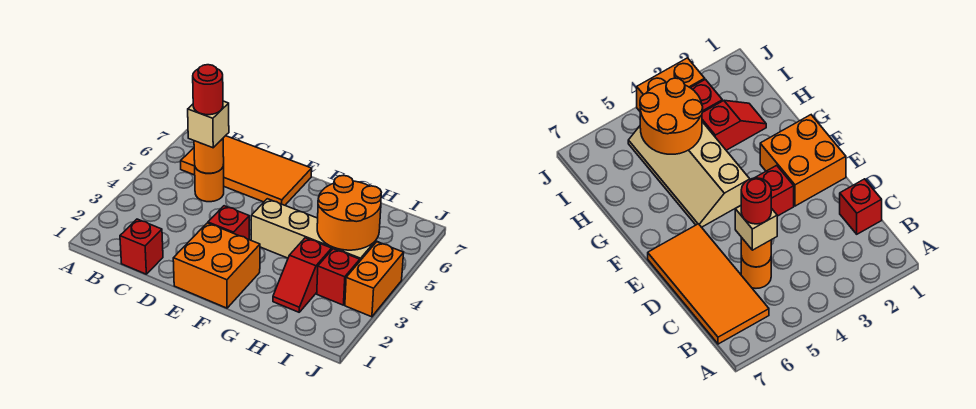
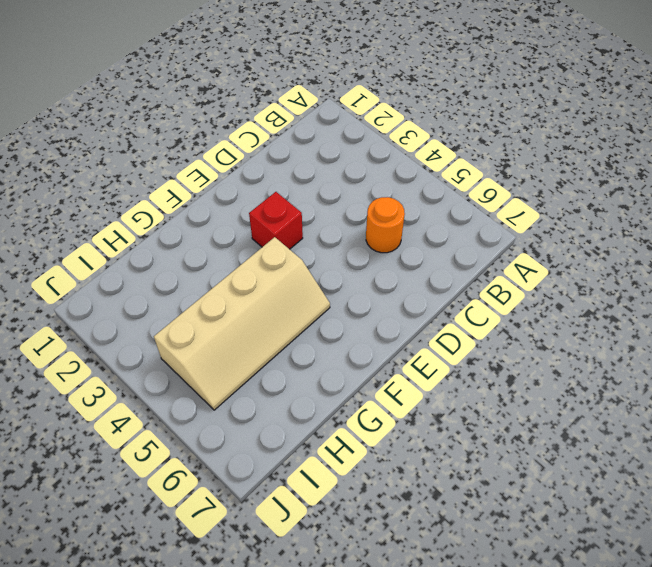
none -> orange 2x4 tile [181,136,312,205]
none -> red 1x1 brick [120,219,163,274]
none -> orange 2x2 brick [173,223,260,308]

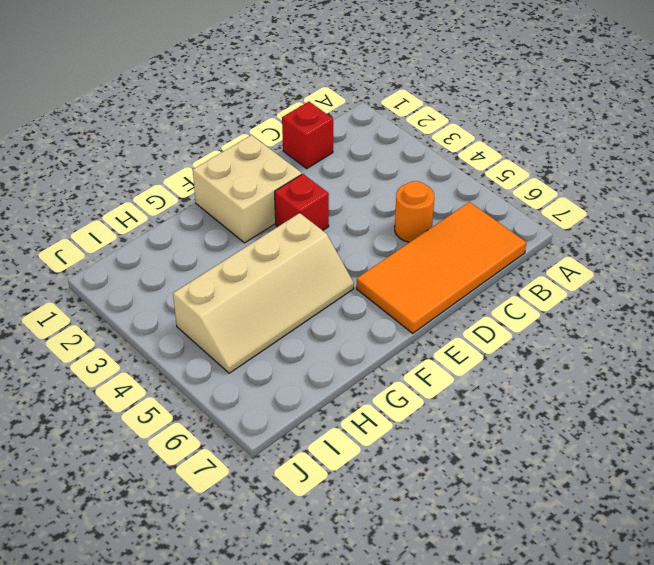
tan 2x2 brick [193,135,302,243] -> orange 2x2 brick [173,223,260,308]
none -> red 1x2 slope [273,238,332,312]
none -> red 1x1 brick [317,249,360,305]
none -> orange 1x2 brick [345,242,404,317]

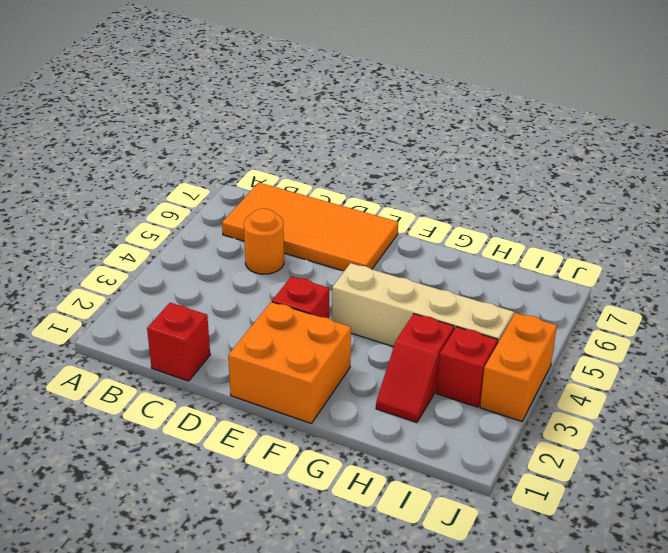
none -> orange 1x1 round brick [194,139,224,173]
none -> orange 2x2 round brick [317,176,381,250]
none -> tan 1x1 brick [188,101,229,148]

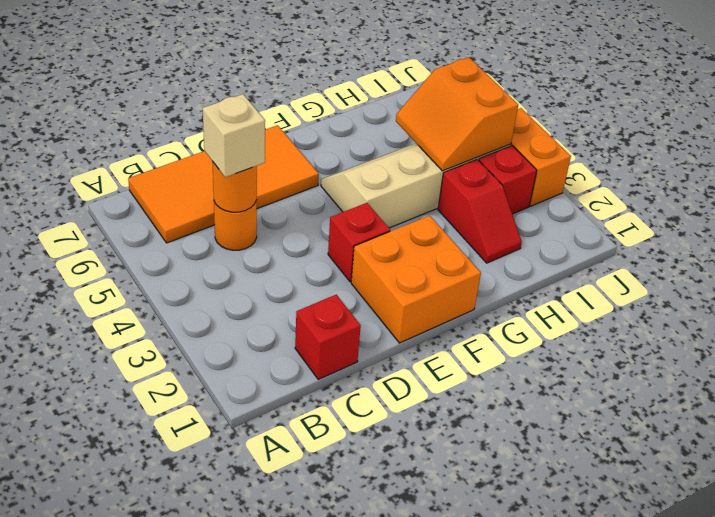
orange 2x2 slope [396,57,518,171] -> orange 2x2 round brick [317,176,381,250]
none -> red 1x1 round brick [193,65,223,115]

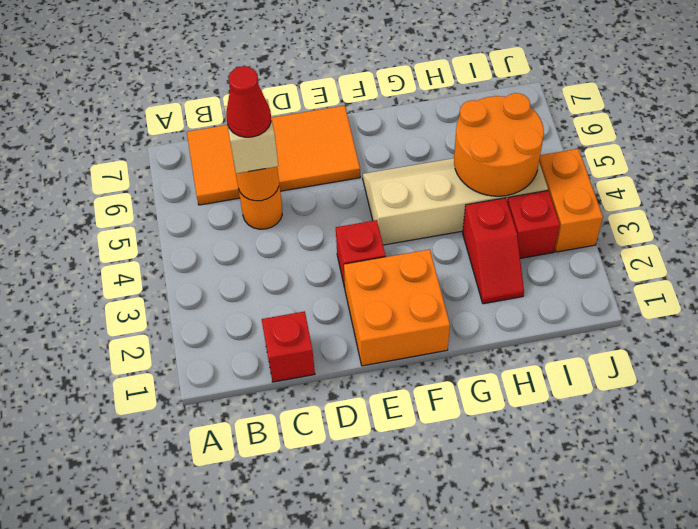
red 1x1 cone [226,66,271,137] -> red 1x1 round brick [193,65,223,115]

